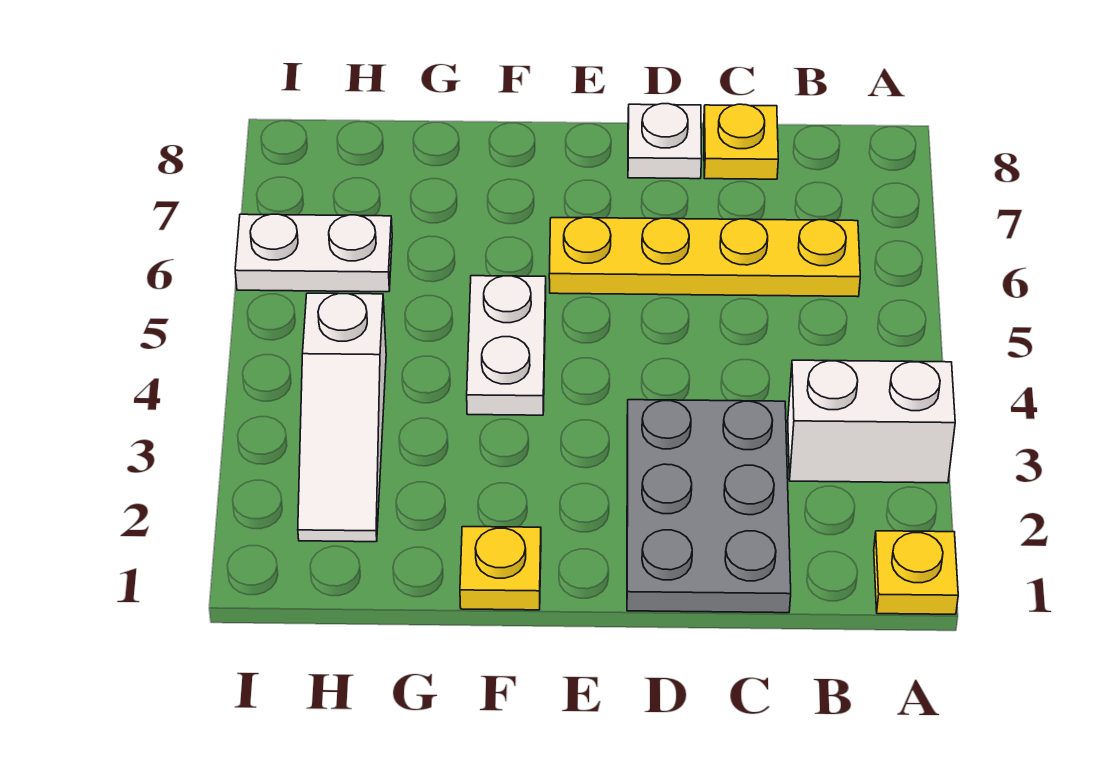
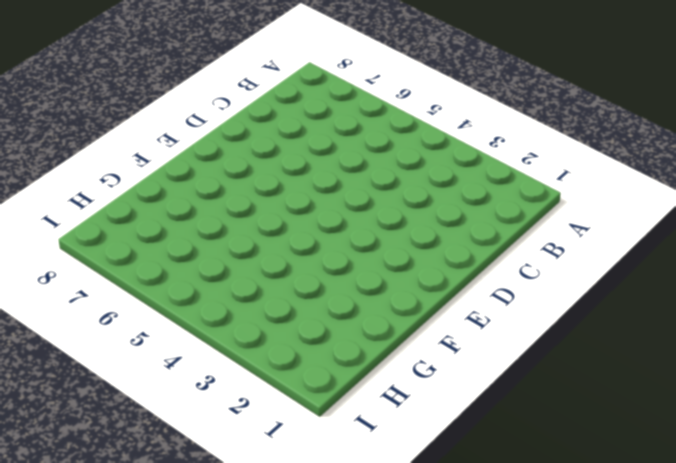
none -> yellow 1x1 plate [874,531,958,614]
none -> white 1x2 brick [788,360,955,483]

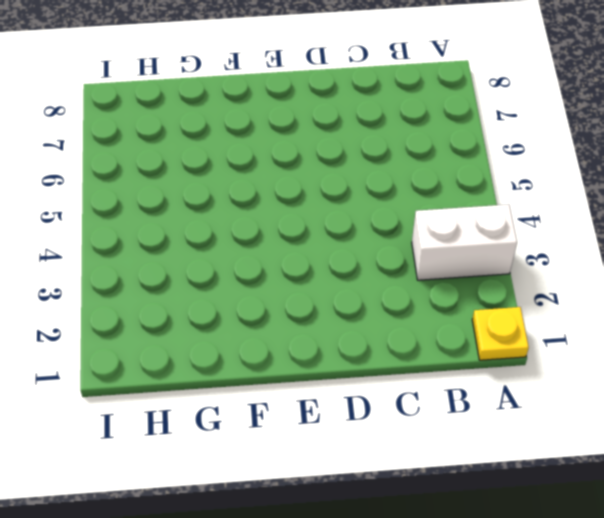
none -> yellow 1x4 plate [549,217,860,297]
none -> grey 2x3 plate [627,400,791,613]

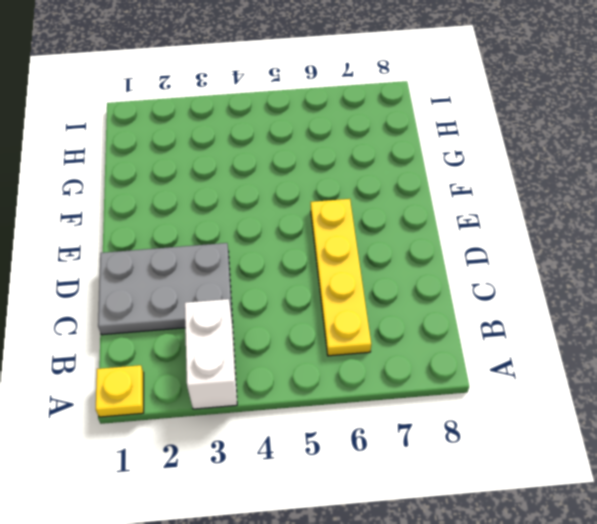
none -> yellow 1x1 plate [704,104,778,179]
none -> white 1x1 plate [628,104,702,179]

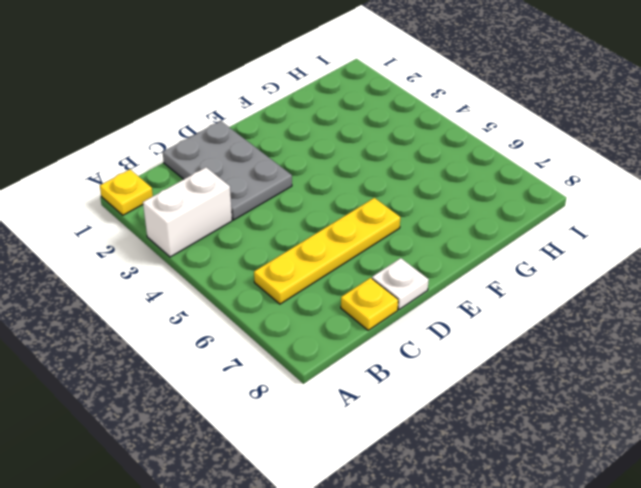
none -> yellow 1x1 plate [460,527,541,610]
none -> white 1x2 plate [467,276,546,415]

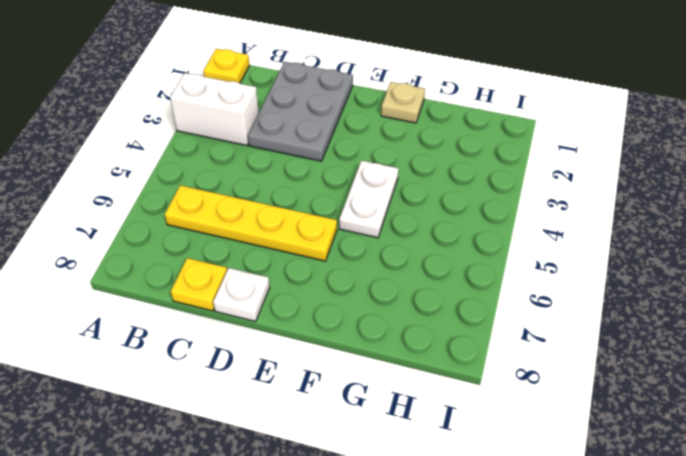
tan 1x1 plate [381,82,425,123] -> yellow 1x1 plate [460,527,541,610]
none -> white 1x3 slope [298,293,386,542]
none -> white 1x2 plate [235,214,392,292]

